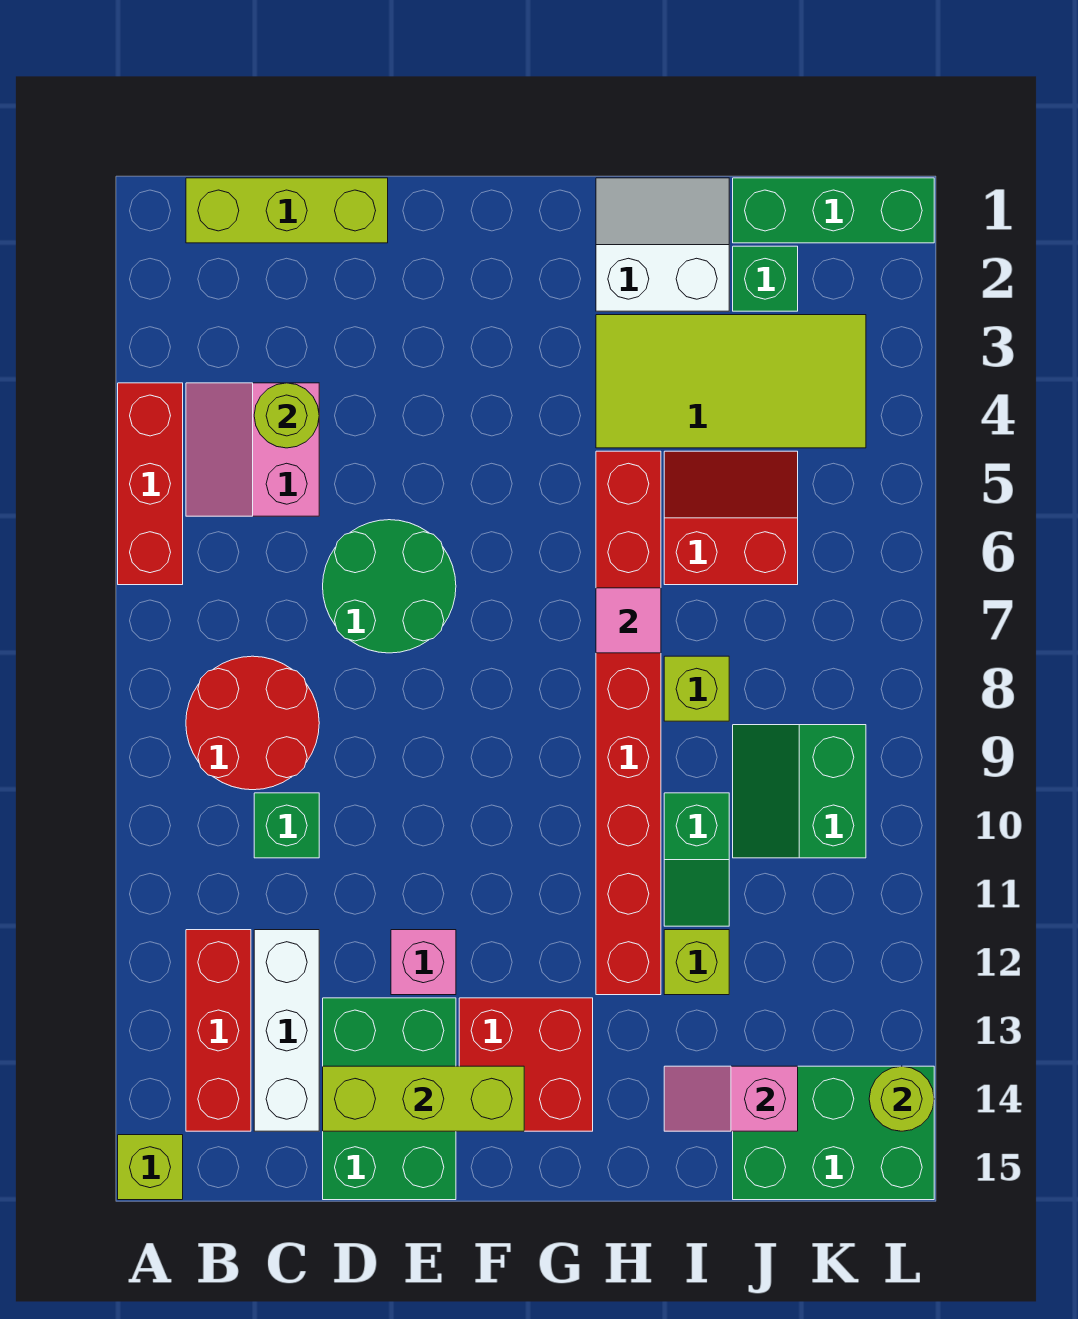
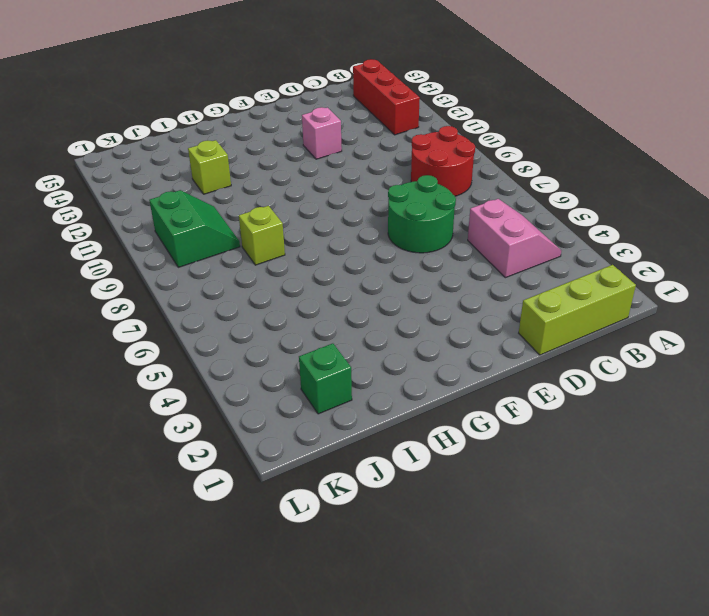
none -> red 1x3 brick [118,383,183,585]
none -> lime 1x1 brick [118,1135,183,1200]
none -> green 1x1 brick [254,793,319,858]

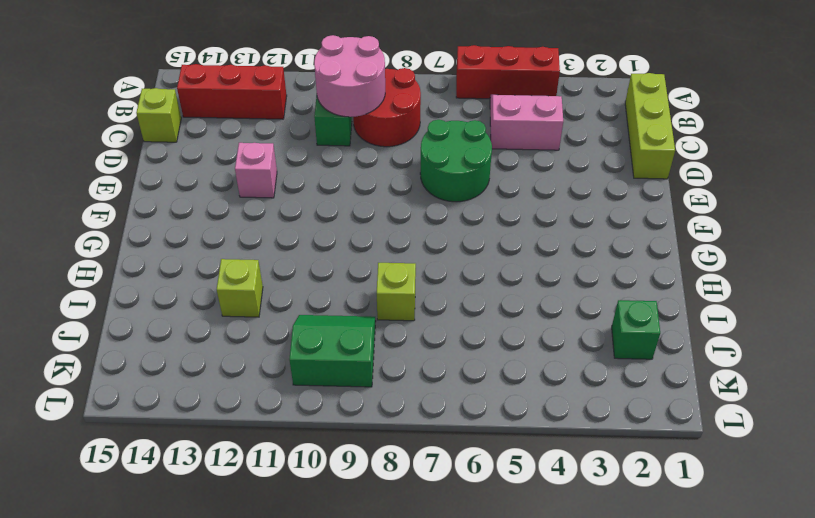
pink 2x2 round brick [314,35,385,117] -> none
lime 1x1 brick [136,88,181,142] -> lime 1x1 brick moved to [118,1135,183,1200]
none -> white 1x3 brick [254,930,319,1131]
none -> green 2x3 brick [323,998,456,1200]
none -> red 2x2 brick [459,998,593,1131]

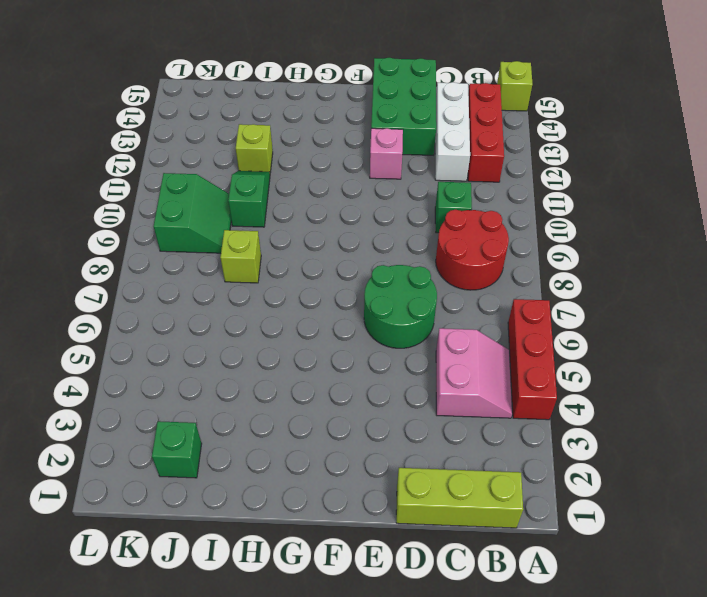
none -> red 2x2 brick [459,998,593,1131]
none -> white 2x2 slope [596,178,729,311]
none -> lime 2x4 tile [596,315,866,448]

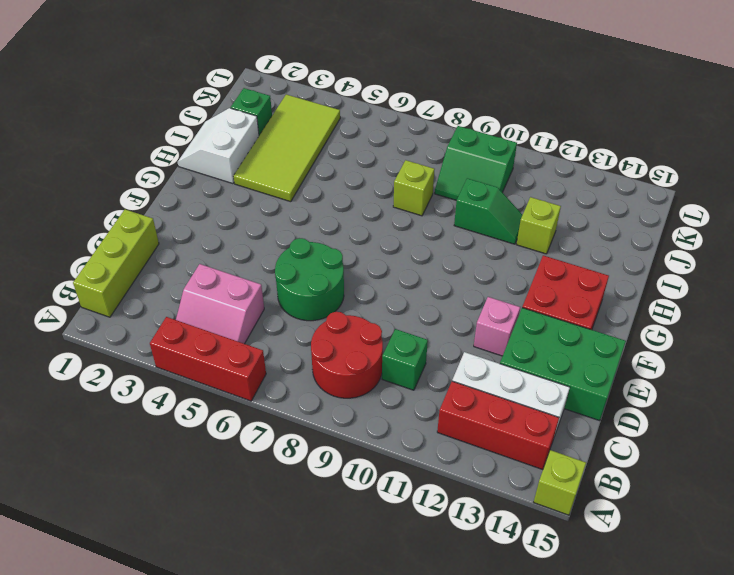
none -> red 1x8 brick [596,451,661,995]
none -> red 2x2 slope [664,451,798,585]
none -> green 1x3 brick [733,178,934,243]

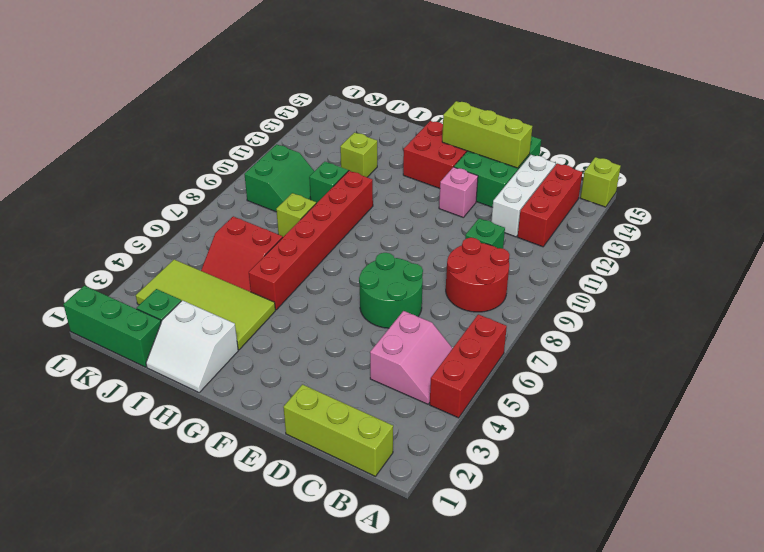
red 1x6 brick [249,171,373,310] -> red 1x8 brick [596,451,661,995]
none -> green 2x3 brick [733,1066,934,1200]
none -> lime 1x1 round brick [254,383,319,448]
none -> pink 1x1 tile [596,588,661,653]

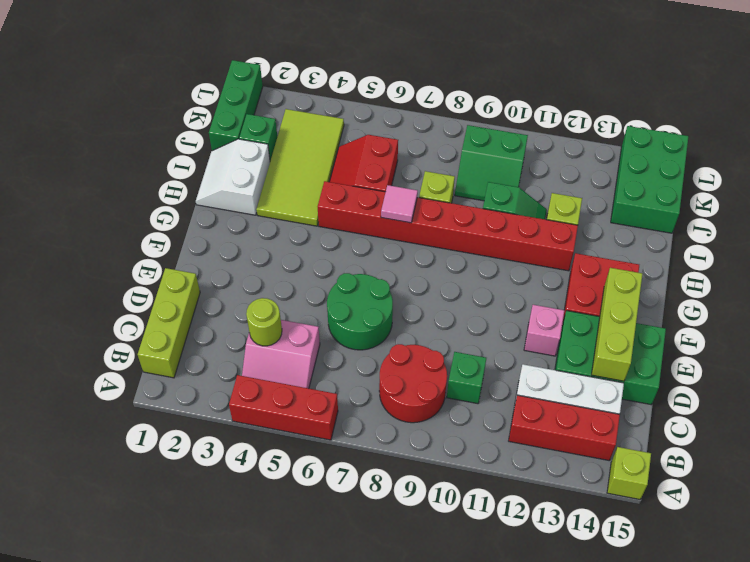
none -> pink 1x2 slope [664,1066,798,1131]
none -> lime 1x1 round brick [869,1066,934,1131]

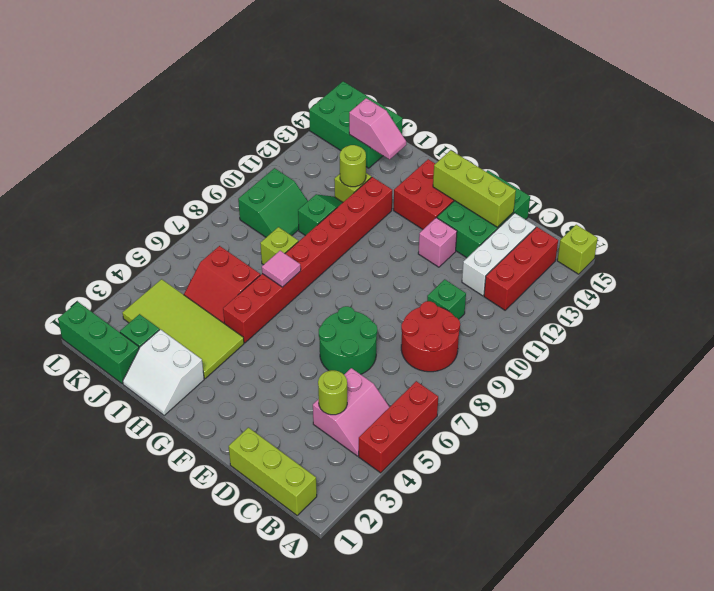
lime 1x1 round brick [340,145,366,187] -> lime 1x1 round brick moved to [869,1066,934,1131]

